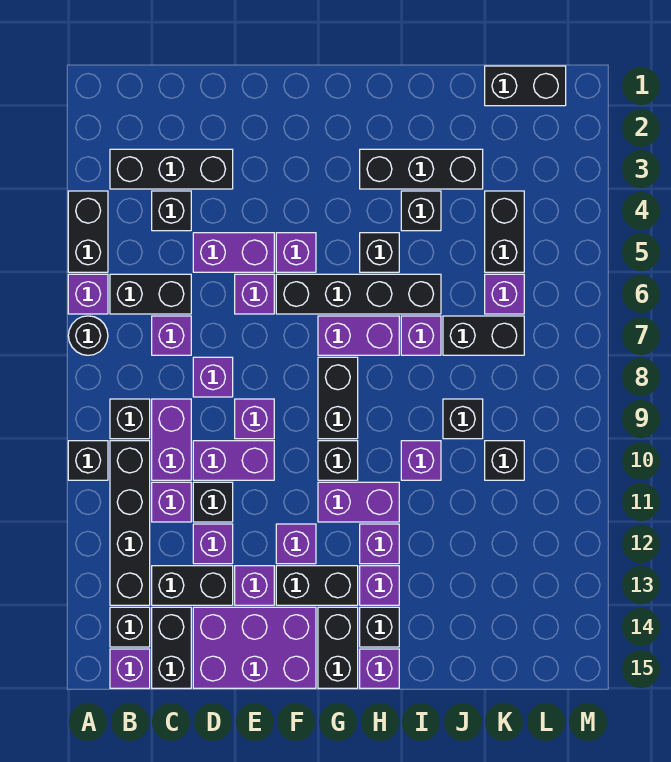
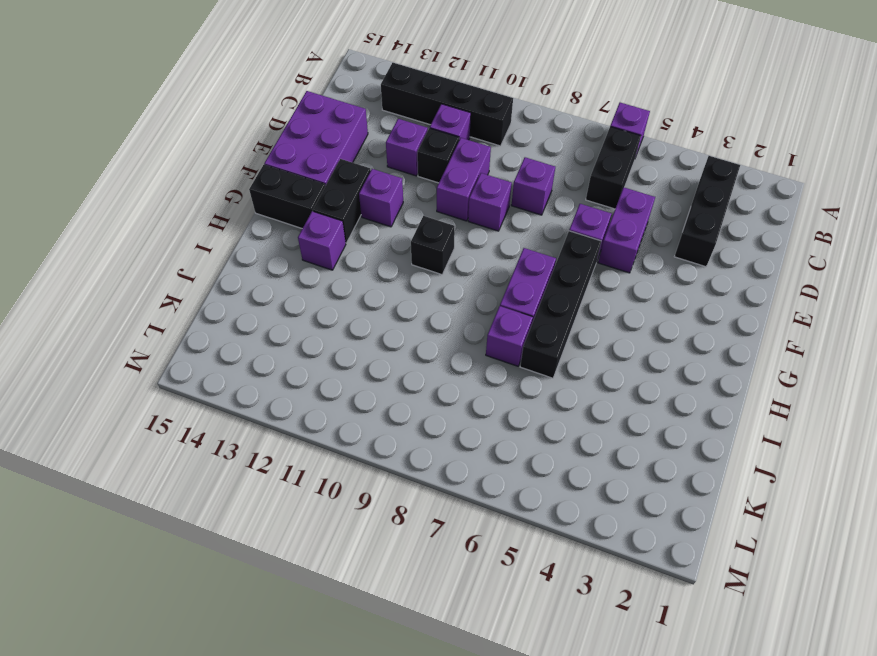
none -> black 1x2 brick [68,191,108,272]
none -> black 1x1 round brick [68,316,108,355]
none -> black 1x1 brick [68,441,108,480]
none -> black 1x1 brick [110,399,150,439]

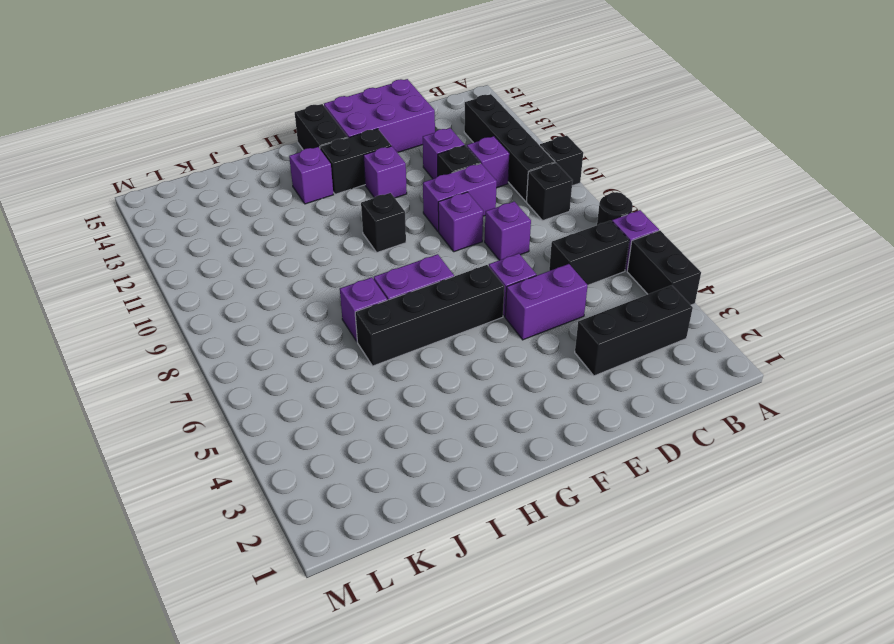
none -> black 1x1 brick [110,607,150,647]
none -> purple 1x1 brick [110,649,150,688]
none -> black 1x1 brick [152,191,191,231]
none -> purple 1x1 brick [152,316,191,355]

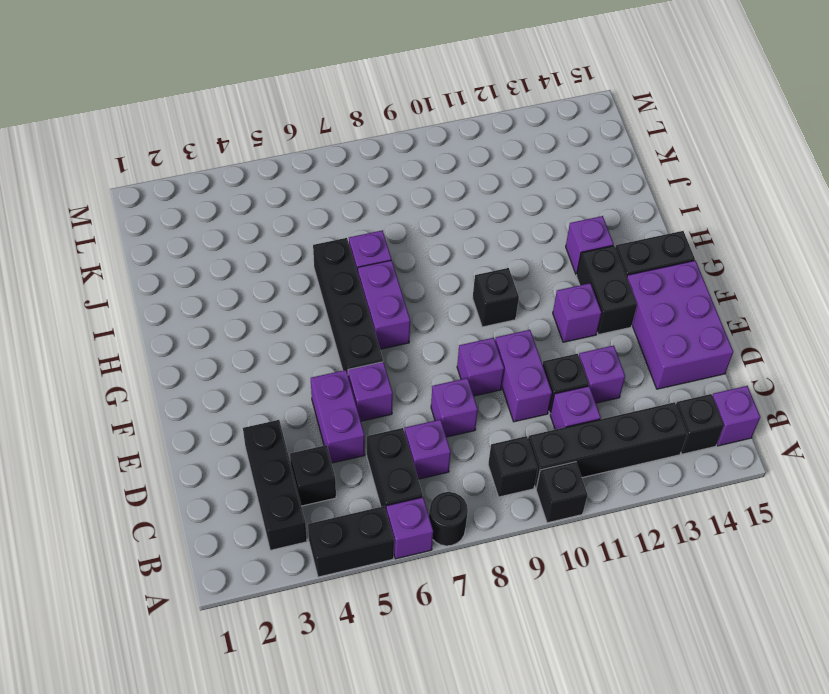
none -> purple 1x2 brick [152,399,191,480]
none -> black 1x2 brick [152,566,233,605]
none -> black 1x2 brick [152,607,191,688]
none -> purple 1x1 brick [235,566,274,605]

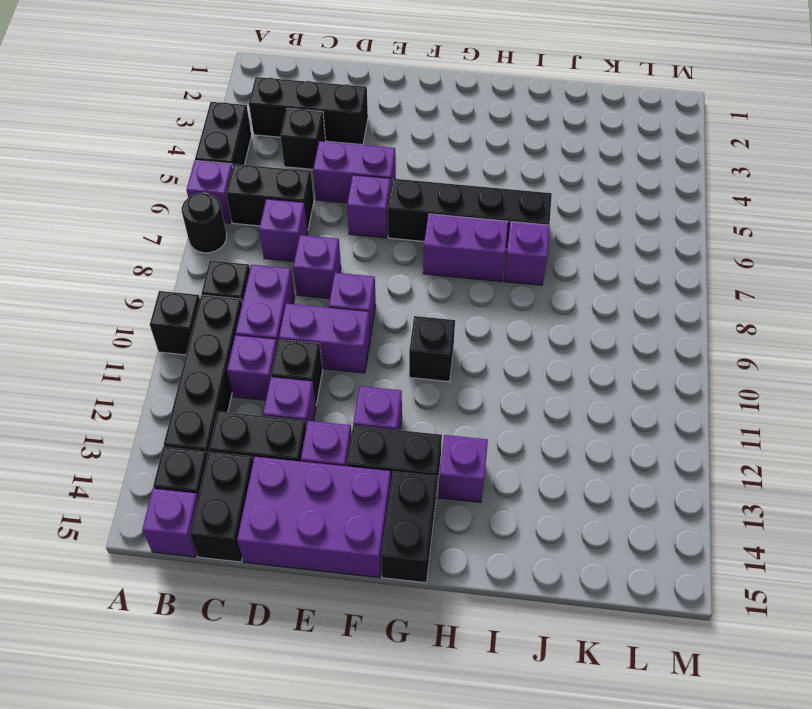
none -> purple 1x1 brick [276,233,316,272]
none -> black 1x2 brick [318,357,358,439]
none -> purple 1x2 brick [318,482,399,522]
none -> black 1x3 brick [360,149,483,189]

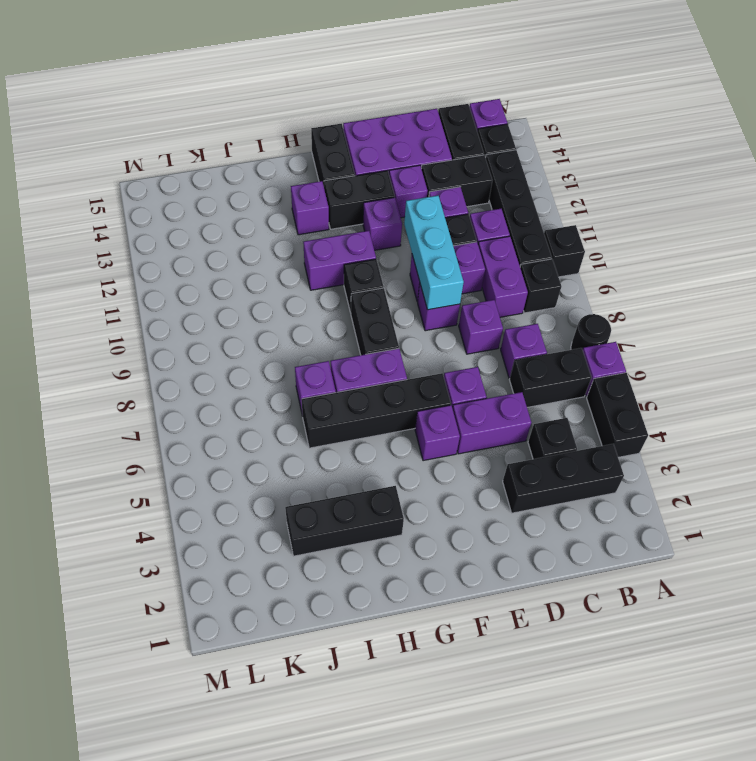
cyan 1x3 brick [404,196,464,310] -> none
none -> black 1x1 brick [360,233,399,272]
none -> purple 1x1 brick [360,524,399,564]
none -> black 1x1 brick [360,607,399,647]
none -> purple 1x1 brick [360,649,399,688]

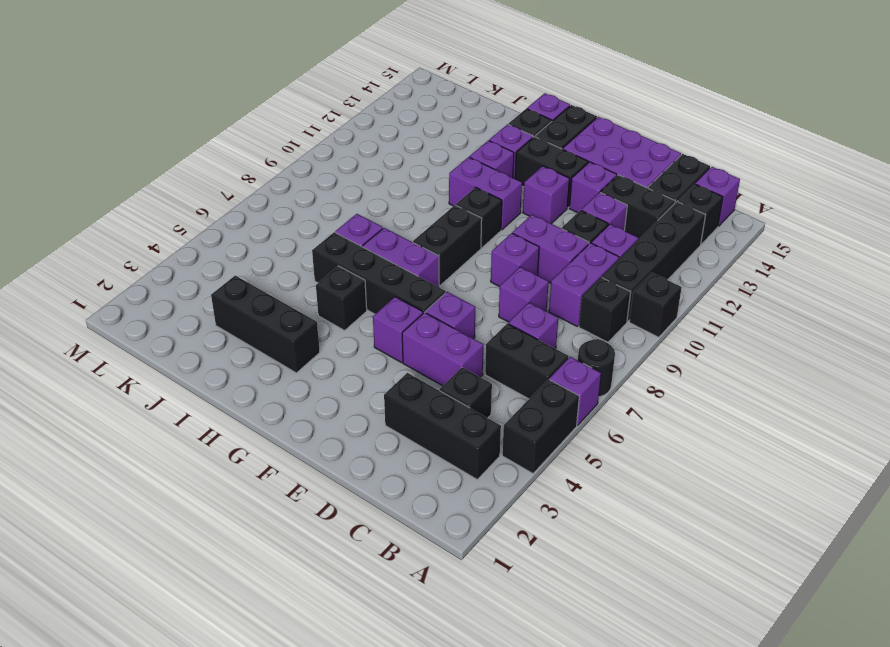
none -> black 1x1 brick [401,191,441,231]
none -> purple 1x1 brick [401,441,441,480]
none -> black 1x2 brick [443,316,524,355]
none -> black 1x1 brick [443,399,483,439]

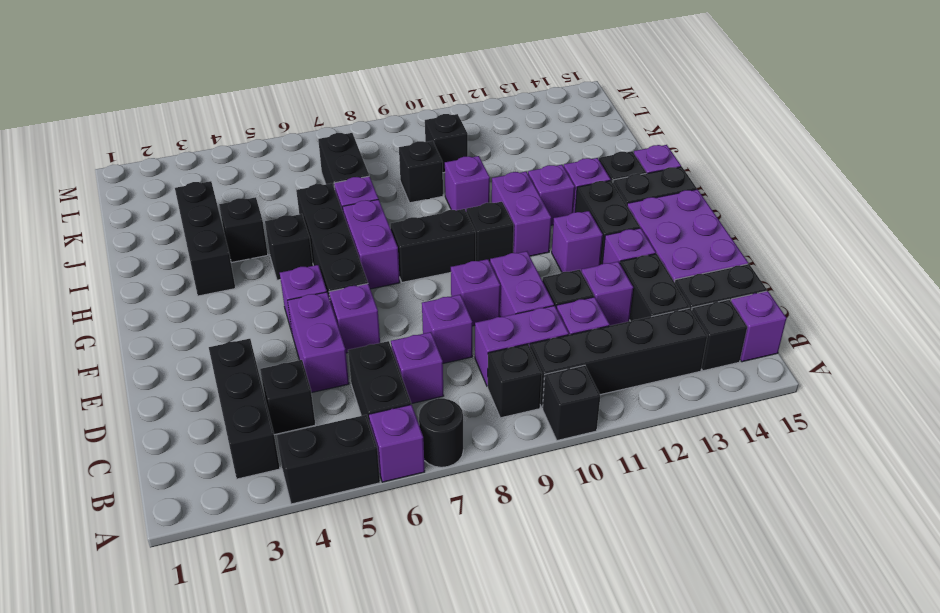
none -> black 1x2 brick [485,66,566,106]
none -> black 1x2 brick [485,191,524,272]
none -> purple 1x1 brick [485,274,524,314]

